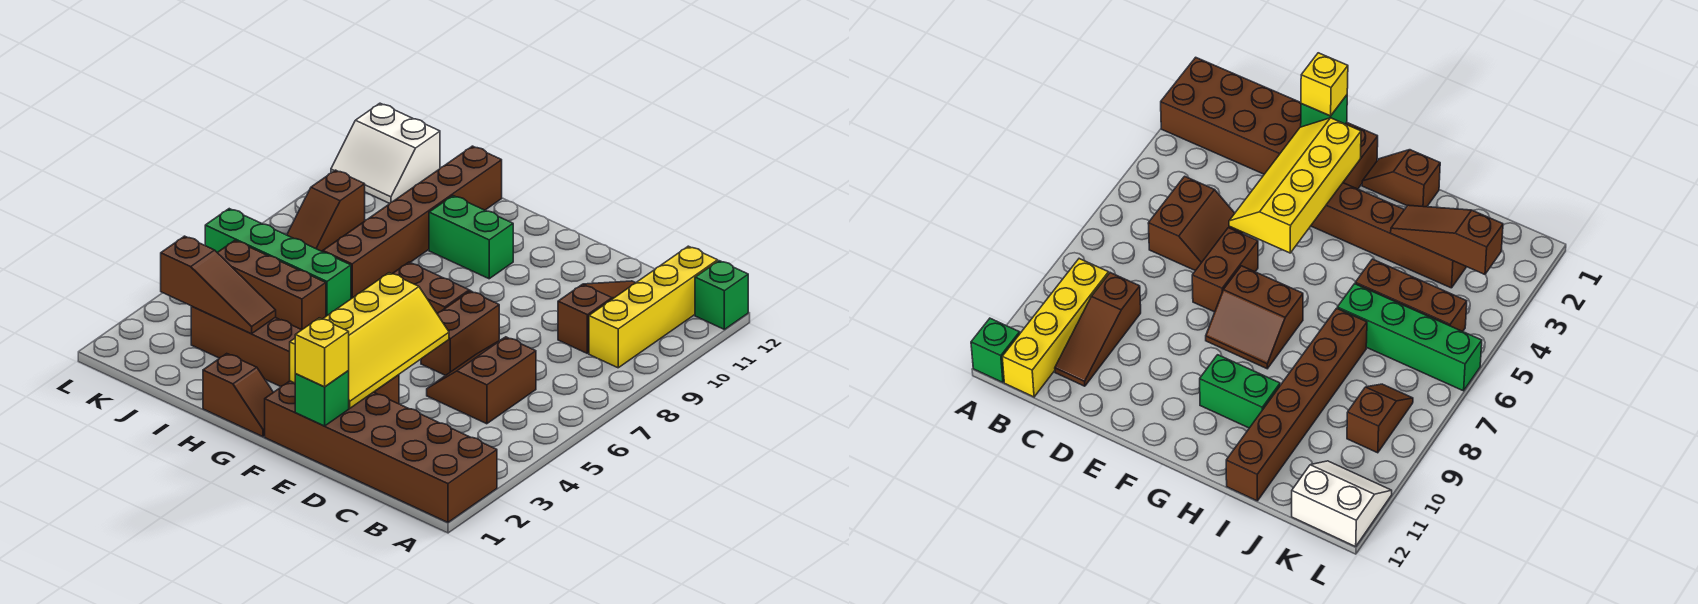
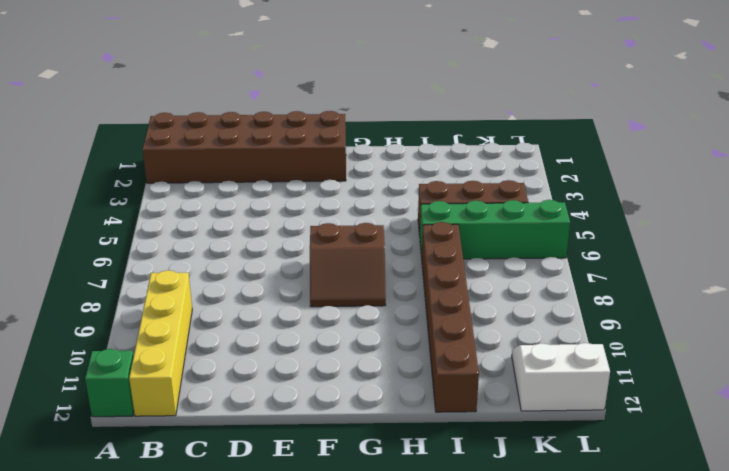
none -> brown 2x2 slope [427,337,536,424]
none -> brown 1x3 slope [558,281,635,353]
none -> brown 1x6 brick [191,306,399,404]

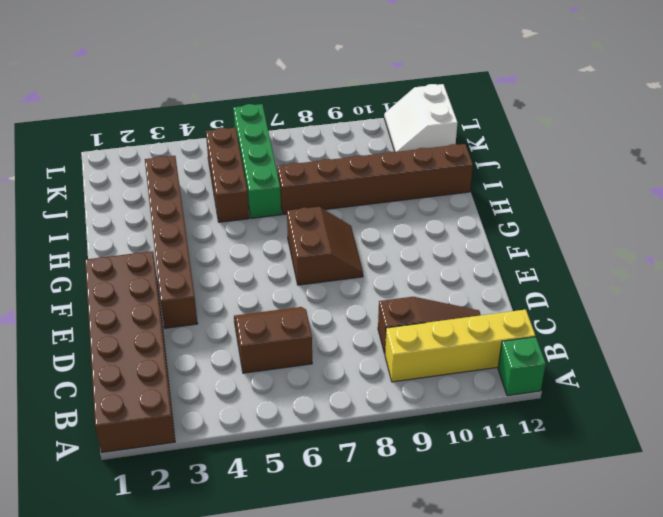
none -> brown 1x2 brick [421,291,499,375]
none -> brown 1x2 slope [203,354,273,437]
none -> green 1x2 brick [429,196,513,279]

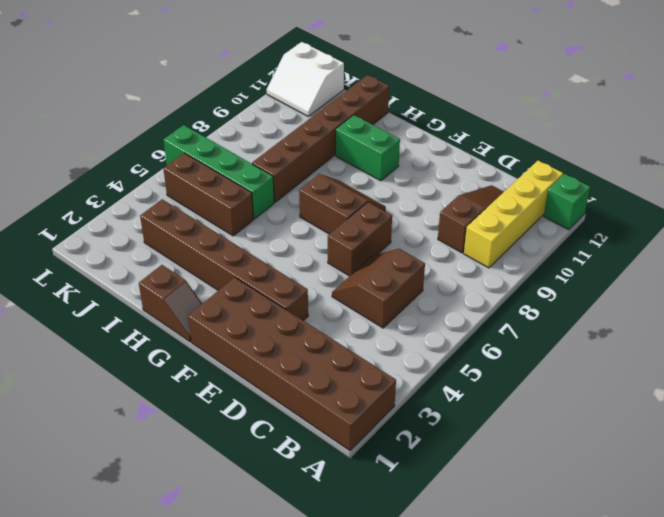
none -> brown 1x2 slope [287,170,365,252]
none -> green 1x1 brick [295,371,349,426]
none -> yellow 2x4 slope [290,273,449,408]

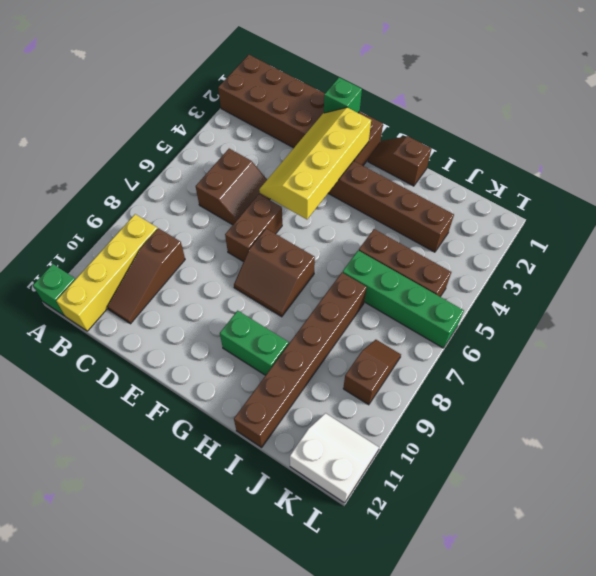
none -> brown 1x3 slope [161,236,276,334]
none -> yellow 1x1 brick [295,318,349,387]

